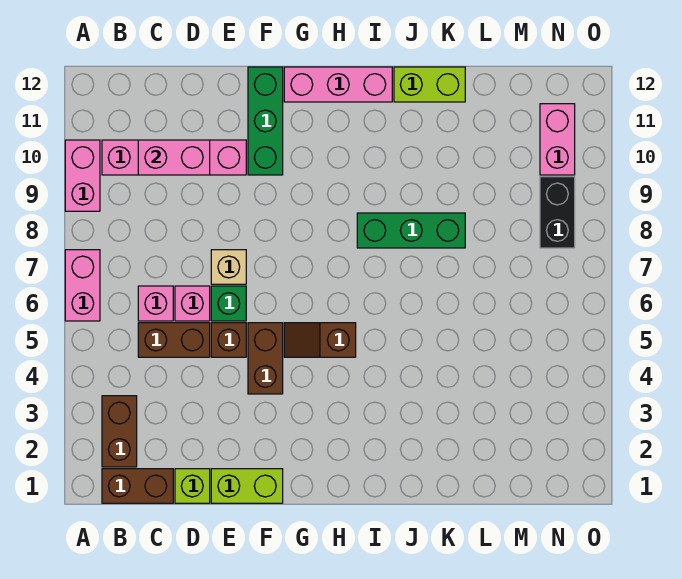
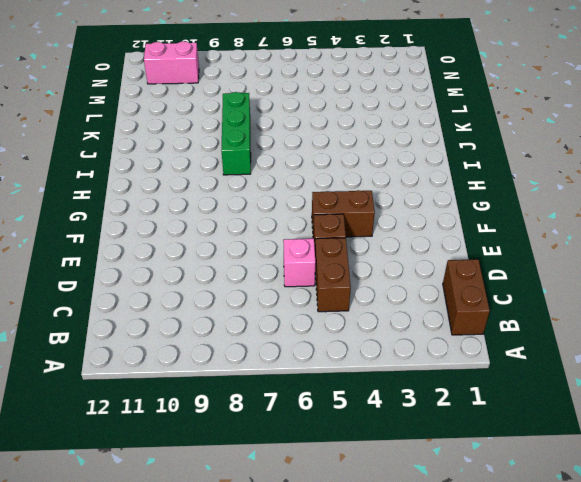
none -> pink 1x2 brick [65,250,100,321]
none -> pink 1x2 brick [65,140,100,211]
none -> brown 1x2 brick [102,396,137,467]

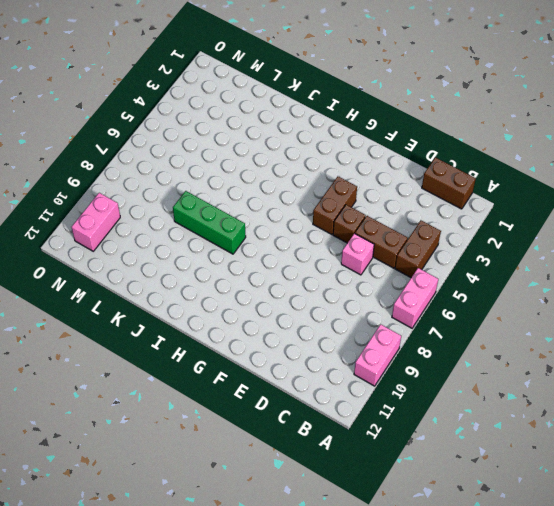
brown 1x2 brick [395,221,441,278] -> brown 1x2 brick moved to [102,396,137,467]
none -> pink 1x4 brick [102,140,246,175]
none -> pink 1x1 brick [138,286,173,321]
none -> lime 1x1 brick [175,469,210,503]

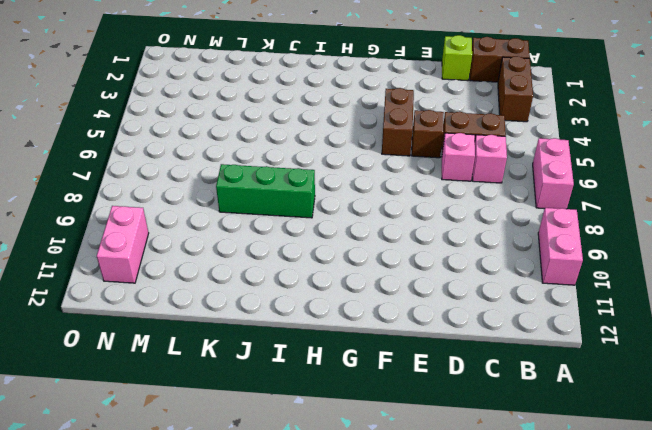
none -> pink 1x4 brick [102,140,246,175]
none -> lime 1x2 brick [211,469,283,503]
none -> green 1x1 brick [211,286,246,321]

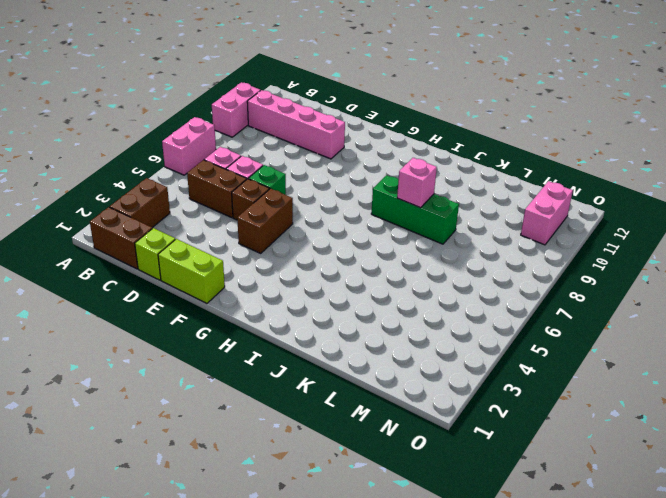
pink 1x1 brick [397,158,437,208] -> none
none -> tan 1x1 brick [211,250,246,284]
none -> green 1x3 brick [248,67,283,175]
none -> brown 1x2 slope [284,323,356,357]

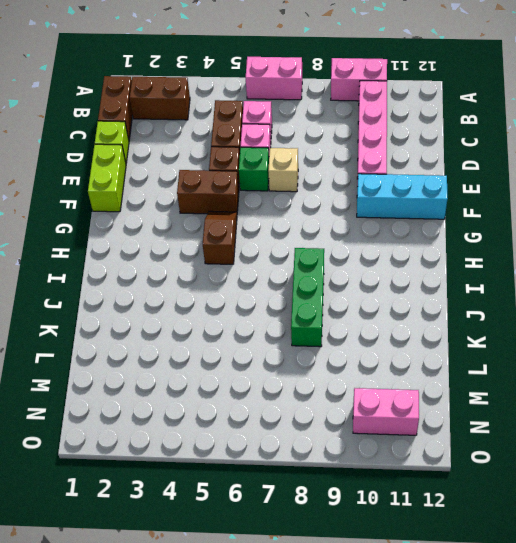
cyan 1x3 brick [357,174,448,219] -> green 1x3 brick [248,67,283,175]
none -> pink 1x3 brick [284,67,392,102]
none -> lime 1x2 brick [394,67,465,102]
none -> black 1x2 brick [540,177,575,248]

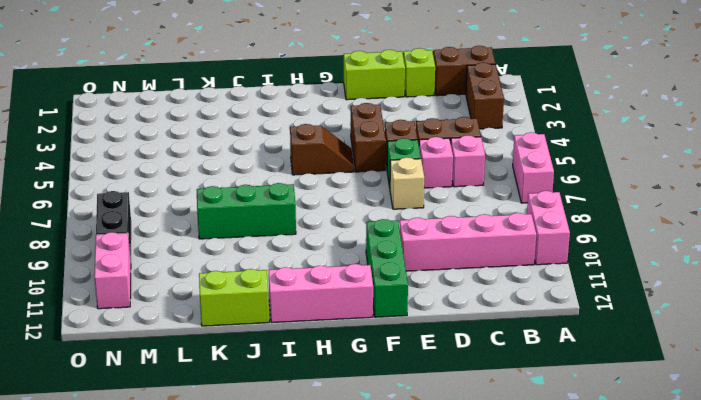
none -> pink 1x2 brick [138,140,210,175]

